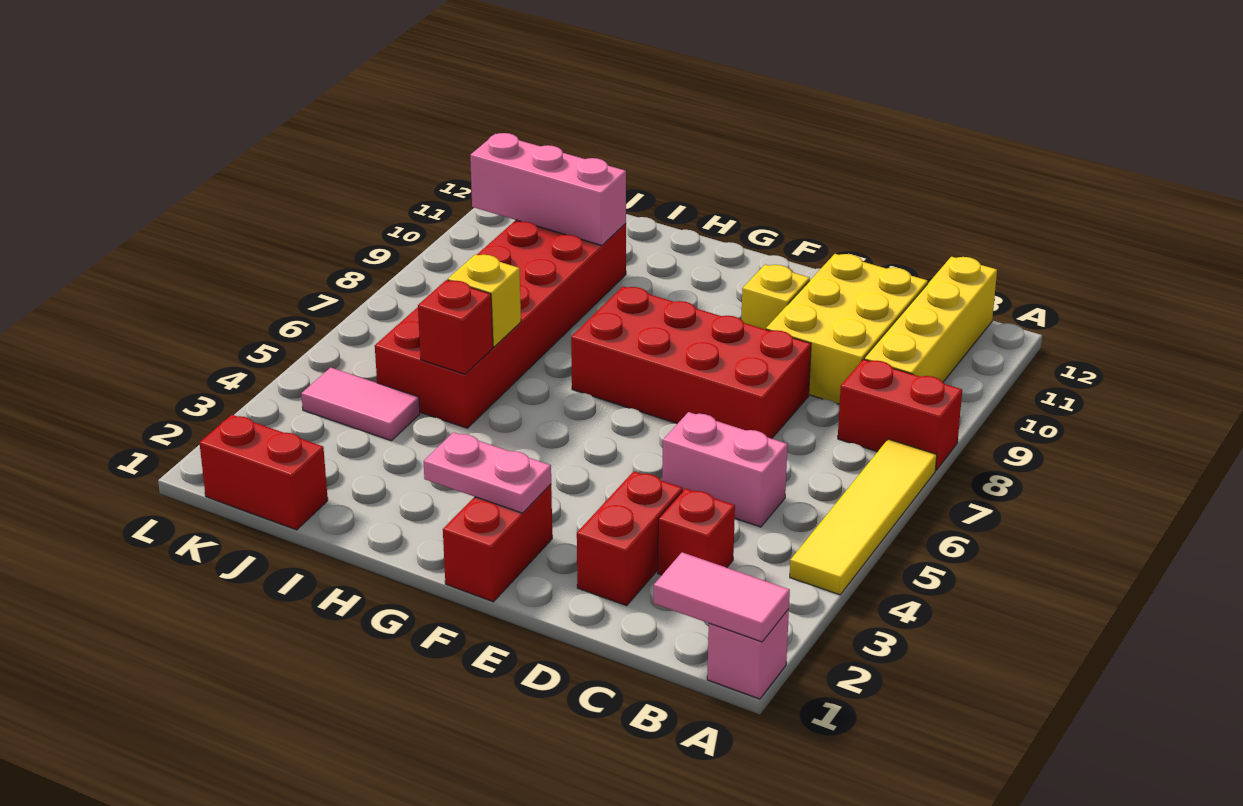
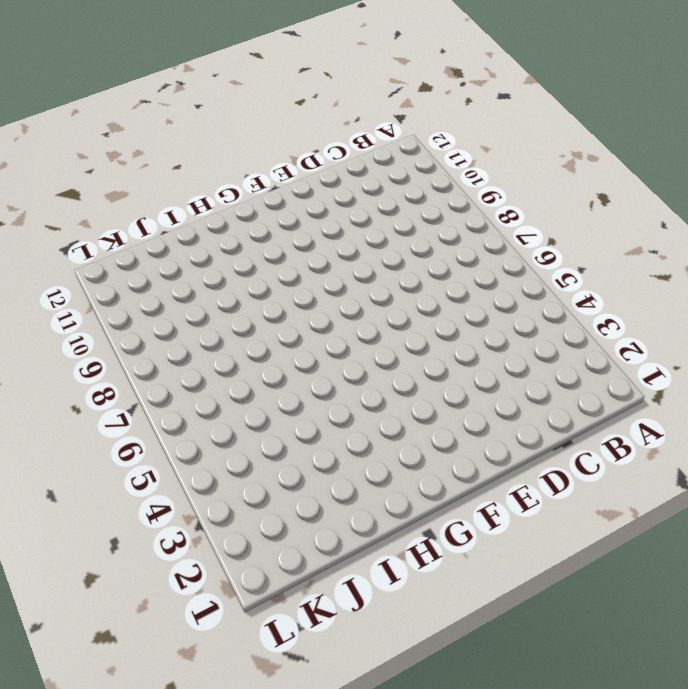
none -> pink 1x1 brick [707,609,789,699]
none -> yellow 1x4 tile [790,439,937,595]
none -> red 1x2 brick [838,359,962,470]

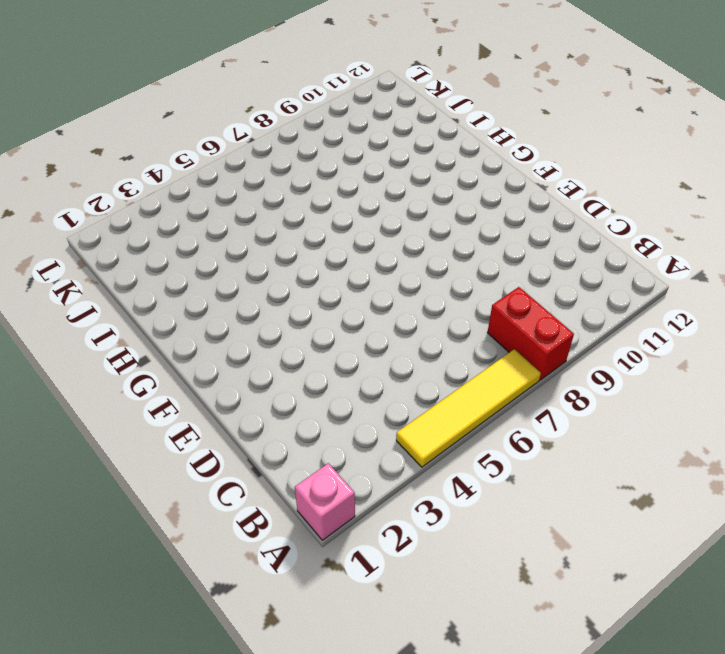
none -> yellow 1x4 brick [864,257,997,382]
none -> red 1x1 brick [658,489,735,575]
none -> pink 1x2 brick [662,412,788,527]

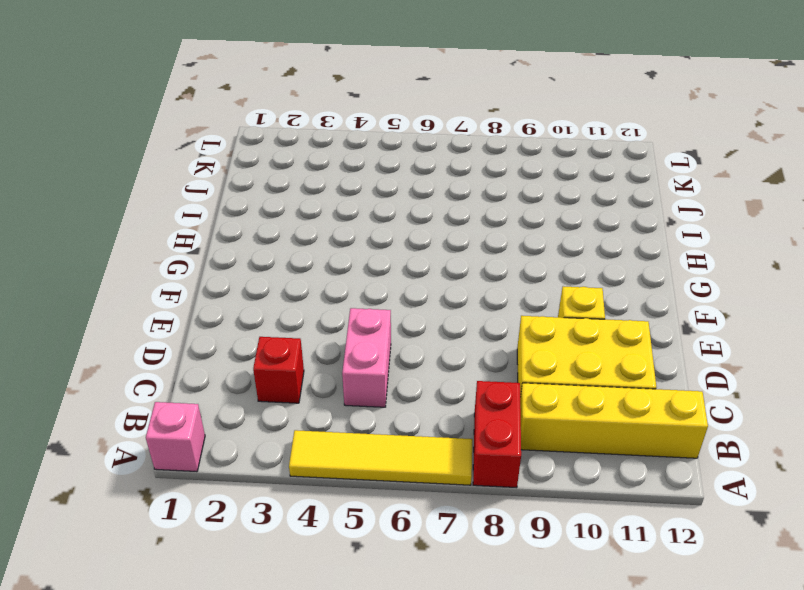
none -> red 1x2 brick [577,471,683,606]
none -> red 2x4 brick [571,286,811,439]
none -> red 1x2 brick [443,484,552,602]

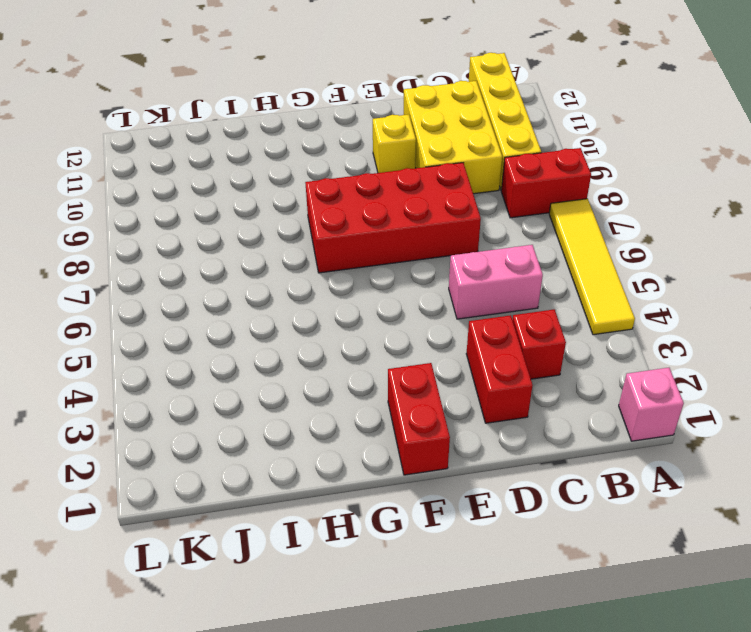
none -> red 2x6 brick [375,220,626,428]
none -> red 1x2 brick [200,415,328,530]
none -> pink 1x2 tile [301,368,420,441]

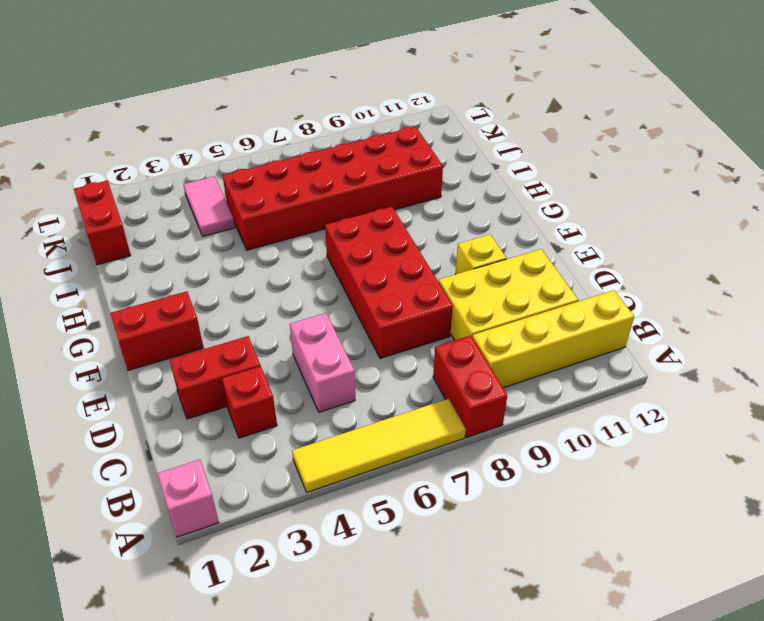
none -> pink 1x2 tile [654,552,790,642]
none -> pink 1x2 plate [424,432,551,513]
none -> red 1x1 brick [418,280,493,374]

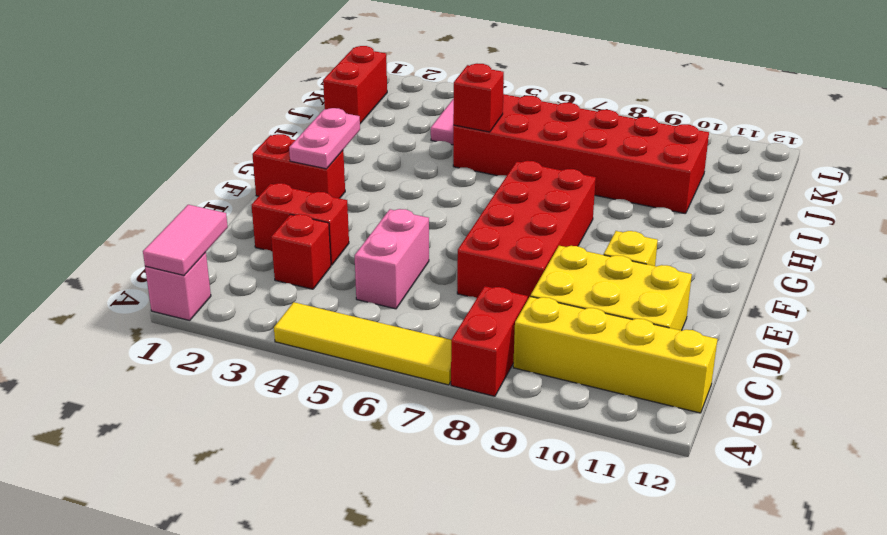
none -> yellow 1x1 brick [448,254,521,347]
none -> pink 1x3 brick [470,133,626,245]

